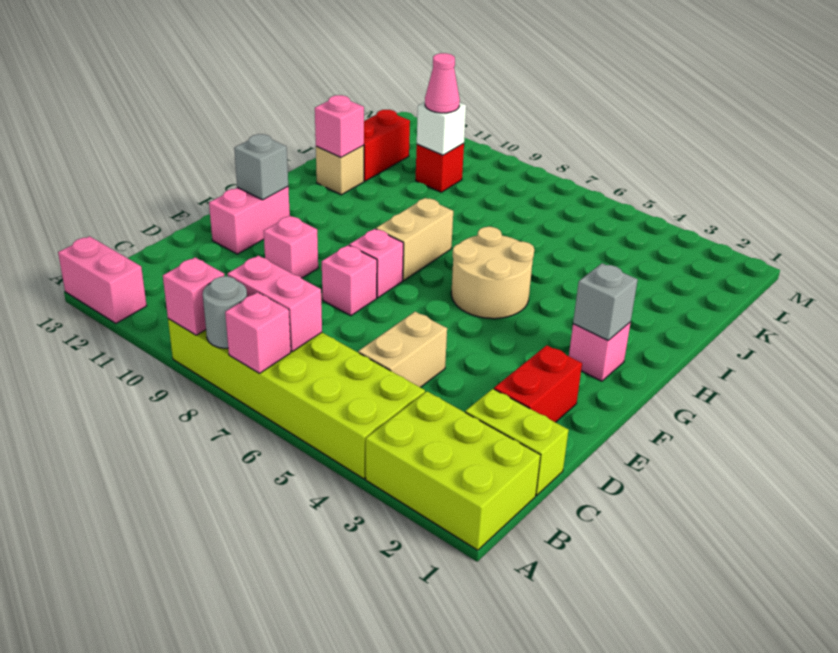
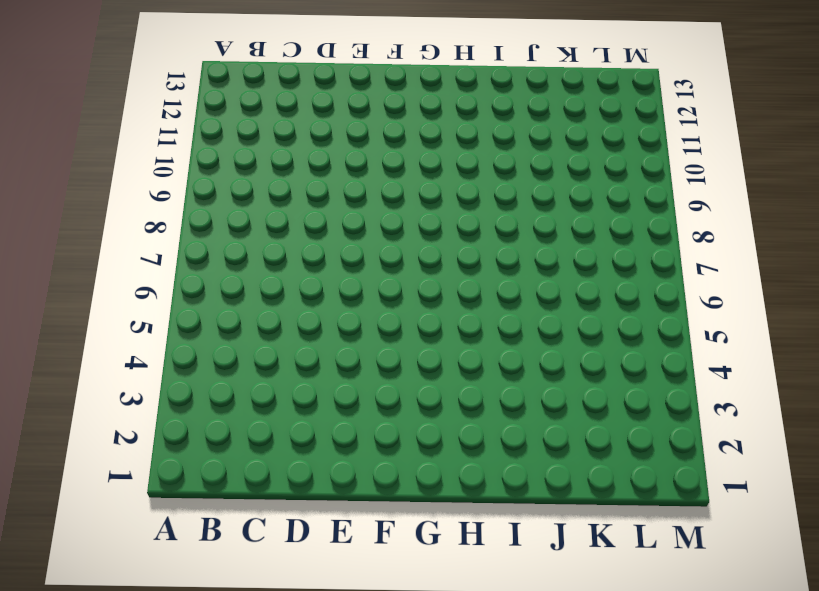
none -> lime 2x3 brick [366,391,540,550]
none -> lime 2x6 brick [168,319,425,479]
none -> pink 1x2 brick [58,236,147,323]

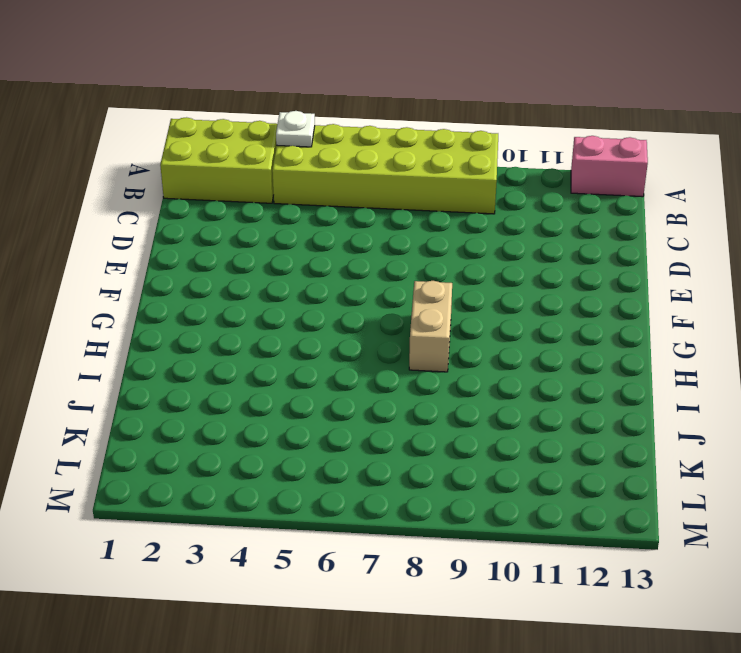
white 1x1 plate [276,111,315,147] -> none
none -> lime 1x2 brick [465,389,569,495]
none -> tan 1x2 brick [358,312,447,387]
none -> red 1x2 brick [494,345,582,422]

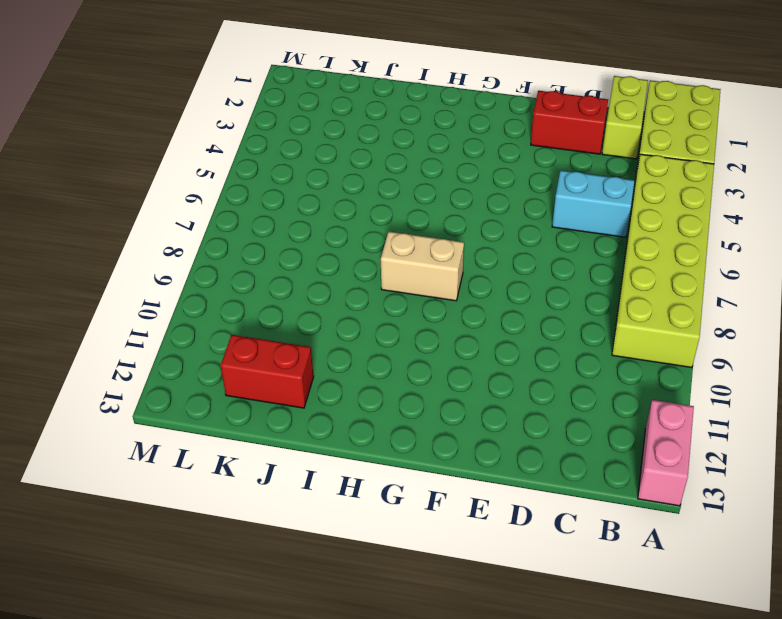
cyan 1x2 brick [552,170,634,237] -> tan 1x2 brick [358,312,447,387]
none -> pink 1x1 brick [322,245,377,316]
none -> pink 1x1 brick [264,216,318,278]
none -> pink 1x2 brick [209,187,290,254]

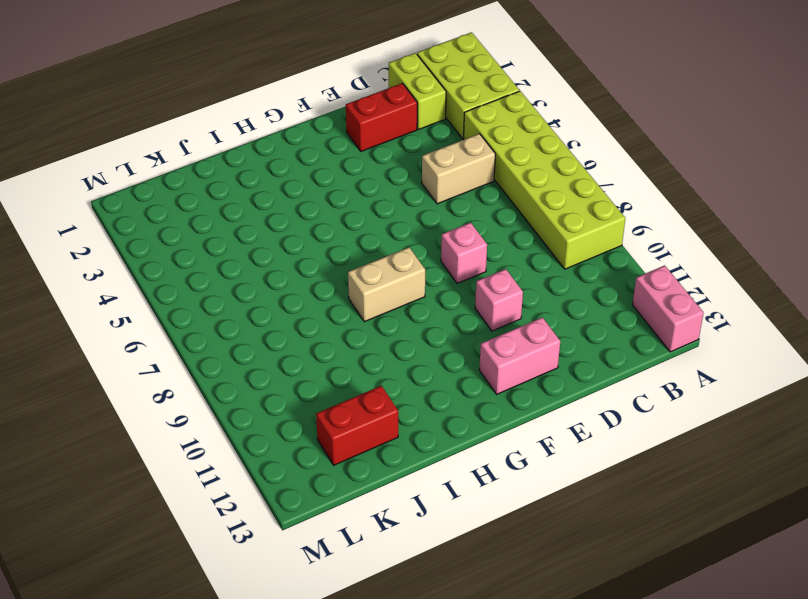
none -> pink 1x1 brick [349,229,403,298]
none -> pink 1x1 brick [569,322,631,381]
none -> tan 2x2 round brick [451,227,534,319]

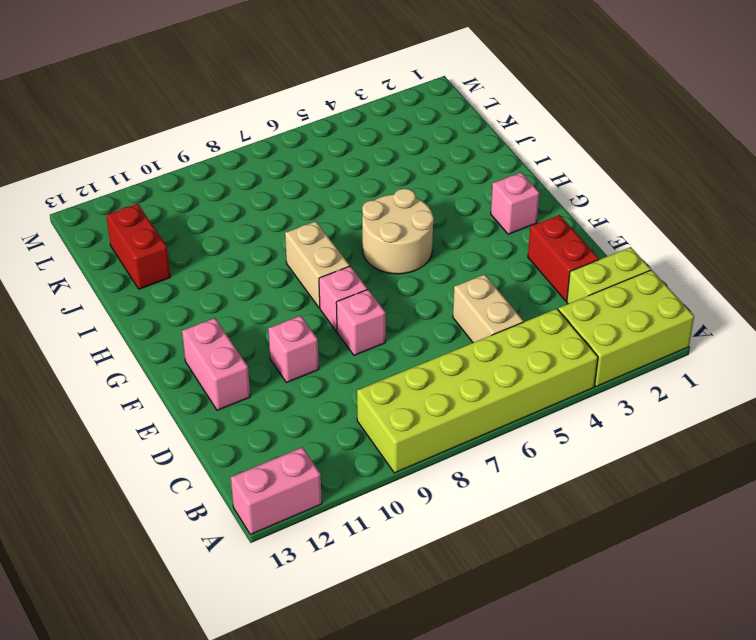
none -> tan 1x1 brick [316,145,364,195]
none -> red 1x1 brick [416,143,464,192]
none -> pink 1x1 brick [225,292,291,373]

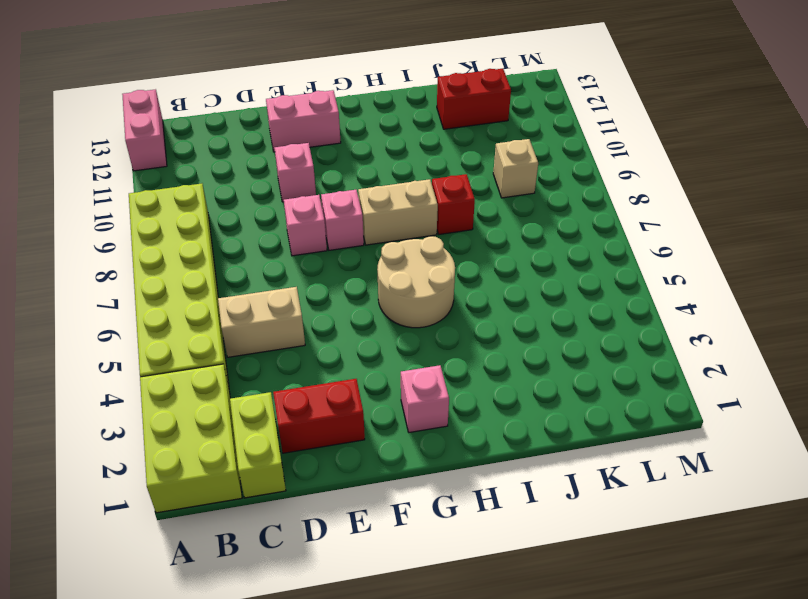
red 1x1 brick [432,174,475,234] -> red 1x1 brick moved to [416,143,464,192]
tan 1x1 brick [493,139,538,198] -> tan 1x1 brick moved to [316,145,364,195]
none -> pink 1x1 brick [225,292,291,373]
none -> grey 1x1 round brick [203,276,247,348]
none -> pink 1x1 brick [163,257,224,335]

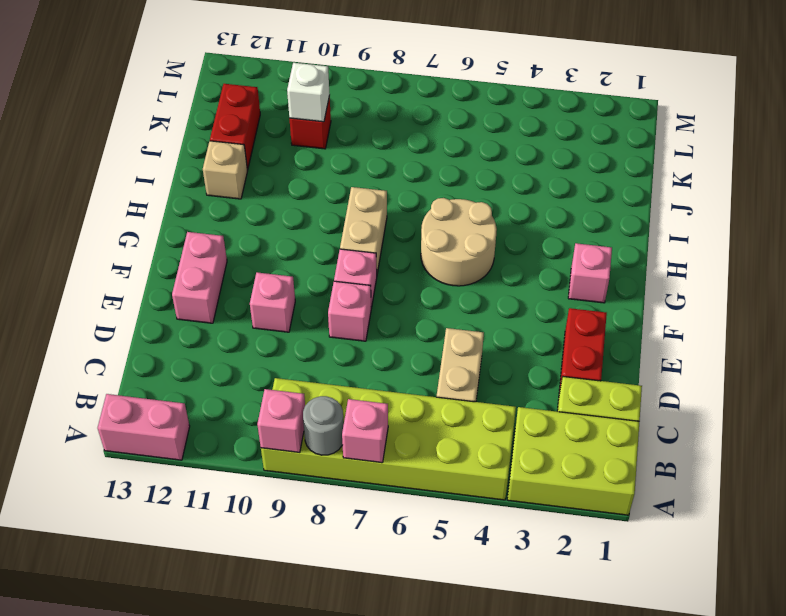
none -> pink 1x2 brick [227,256,322,352]
none -> grey 1x1 brick [234,134,288,200]
none -> grey 1x1 brick [573,263,638,340]

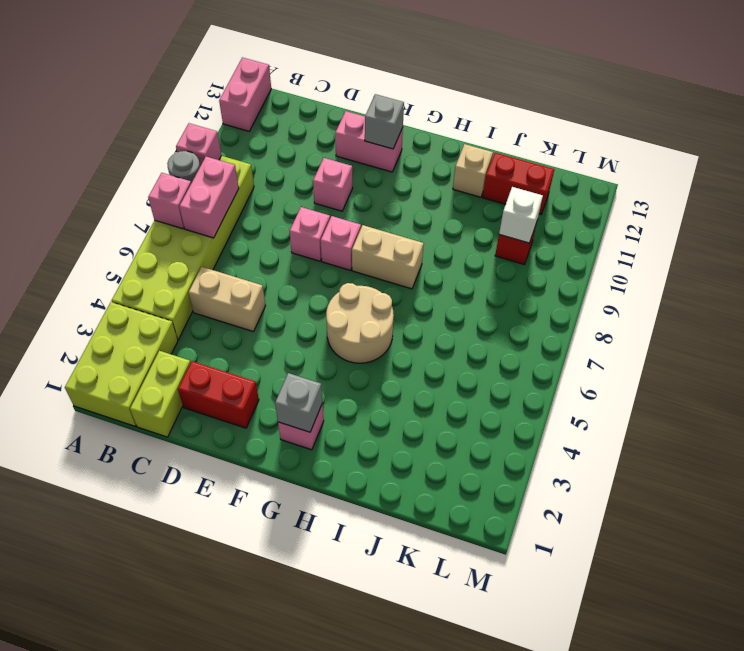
none -> pink 1x1 brick [315,95,364,157]
none -> pink 1x1 cone [425,53,460,113]

